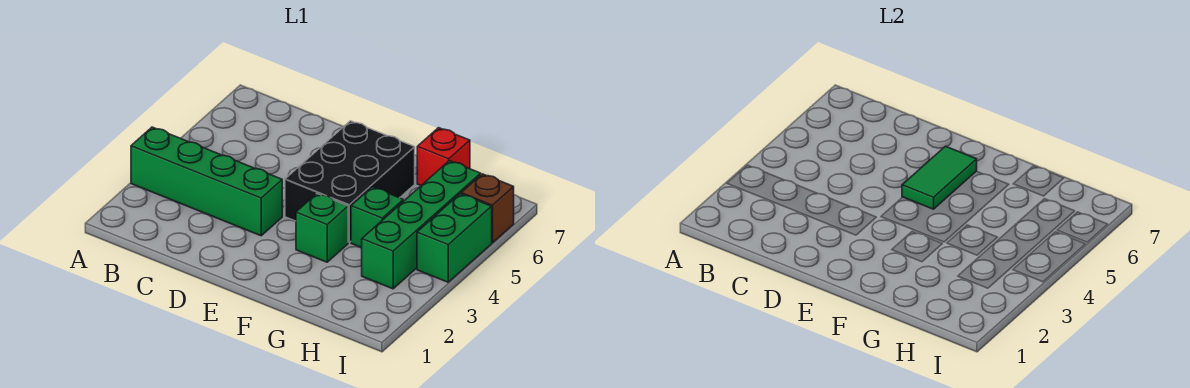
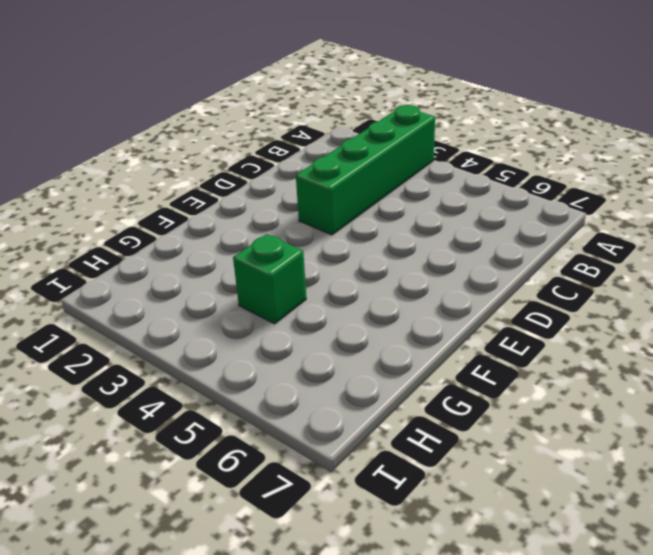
none -> black 2x3 brick [285,121,415,242]
none -> green 1x1 brick [296,194,348,262]

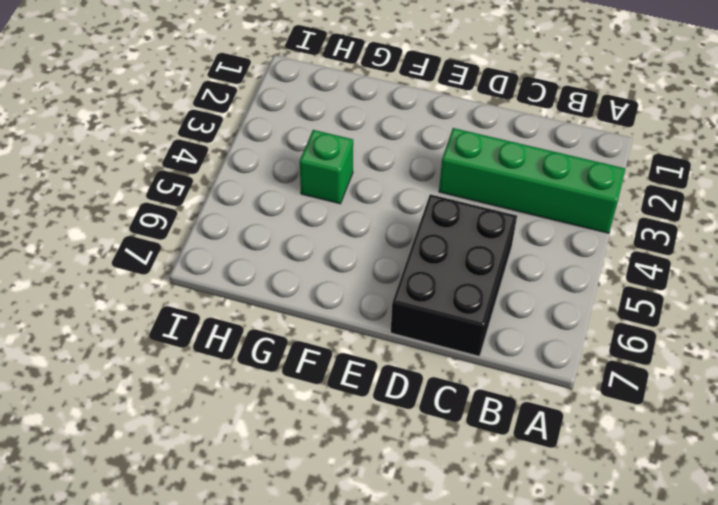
black 2x3 brick [391,194,517,356] -> black 2x3 brick moved to [285,121,415,242]
none -> green 1x1 brick [296,194,348,262]
none -> red 1x1 brick [417,128,470,185]

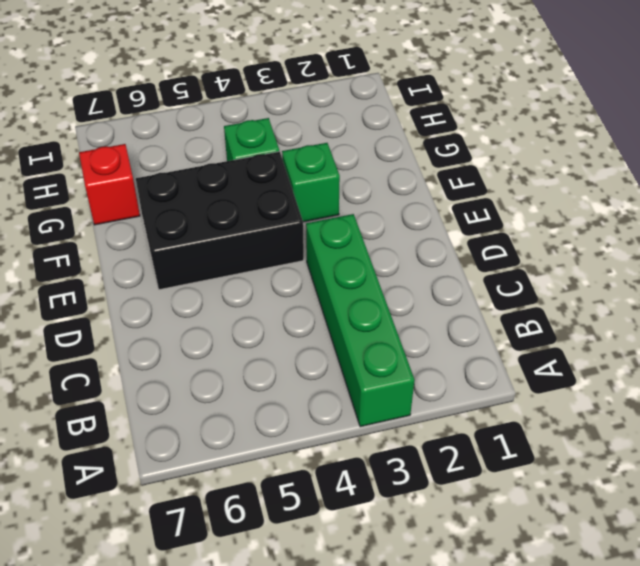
none -> green 1x4 brick [362,161,481,289]
none -> green 1x2 brick [417,194,492,282]

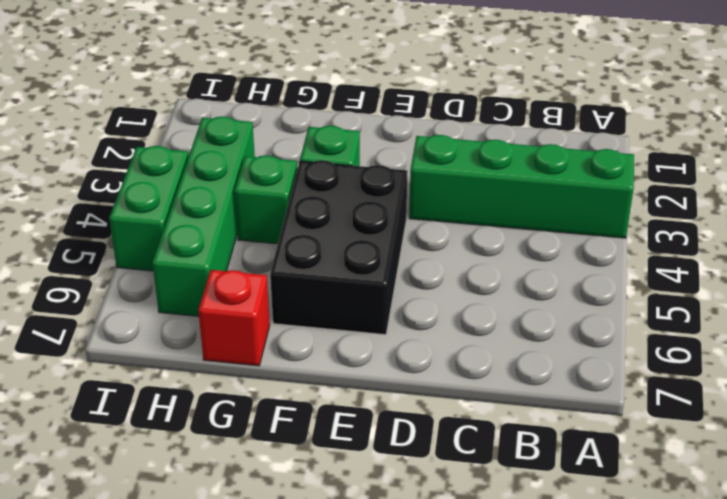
none -> brown 1x1 brick [461,174,514,243]
none -> green 1x2 tile [902,146,977,209]

